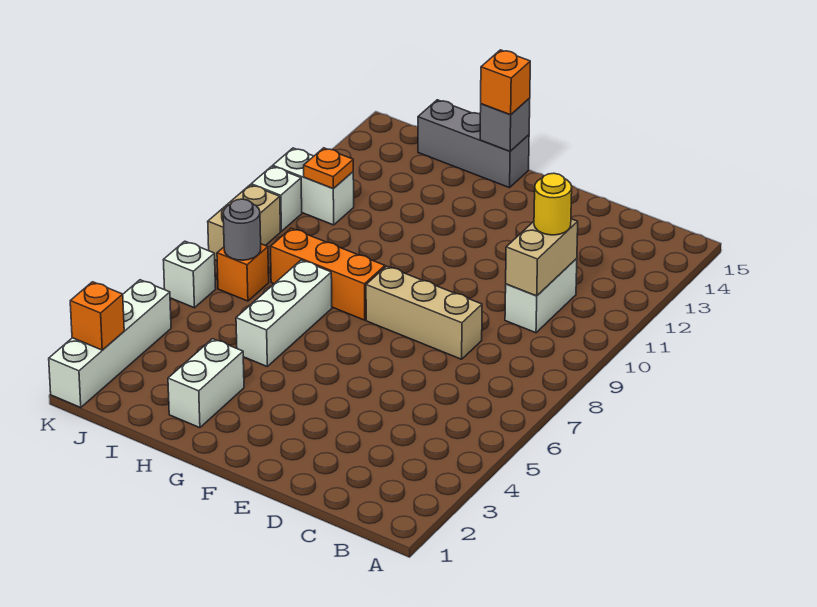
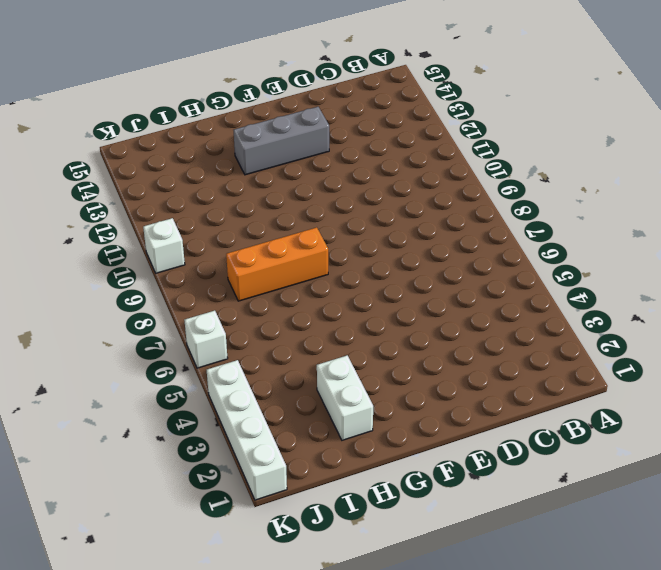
grey 1x3 brick [234,107,329,175] -> grey 1x3 brick moved to [418,100,529,188]
none -> white 1x2 brick [505,258,577,333]
none -> tan 1x3 brick [366,266,482,359]
none -> white 1x3 brick [236,260,332,366]

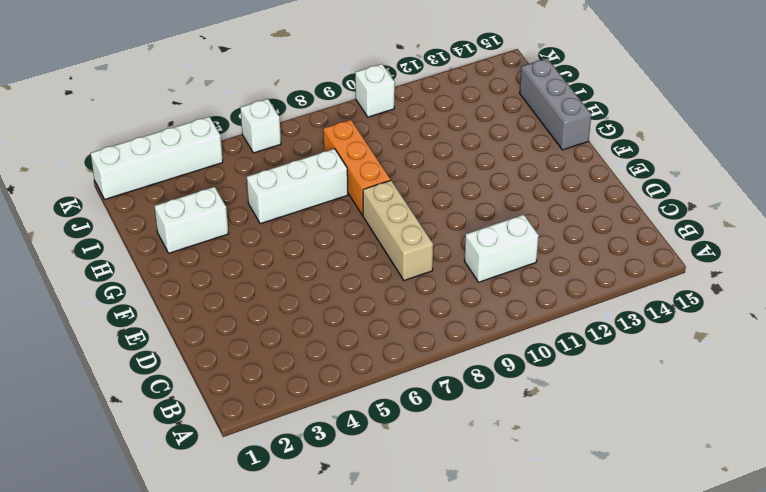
none -> orange 1x1 brick [217,244,269,301]
none -> white 1x2 brick [273,148,354,225]
none -> tan 1x2 brick [208,185,280,260]

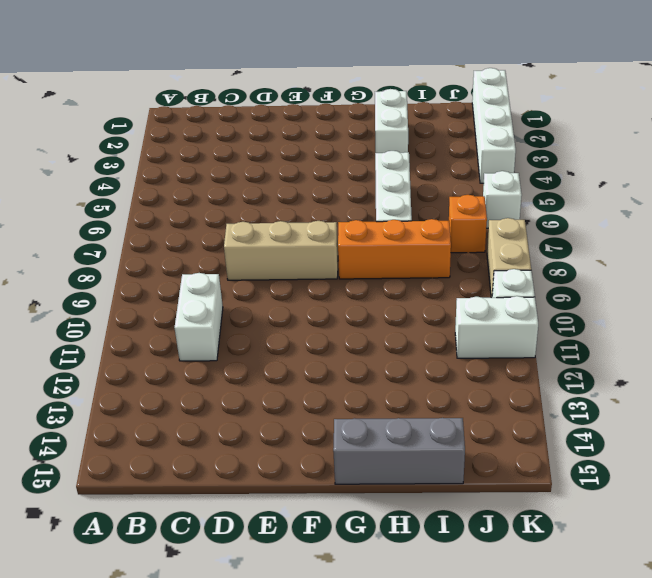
none -> tan 1x2 brick [506,219,578,296]
none -> grey 1x1 brick [480,98,530,151]
none -> grey 1x1 round brick [223,199,261,260]

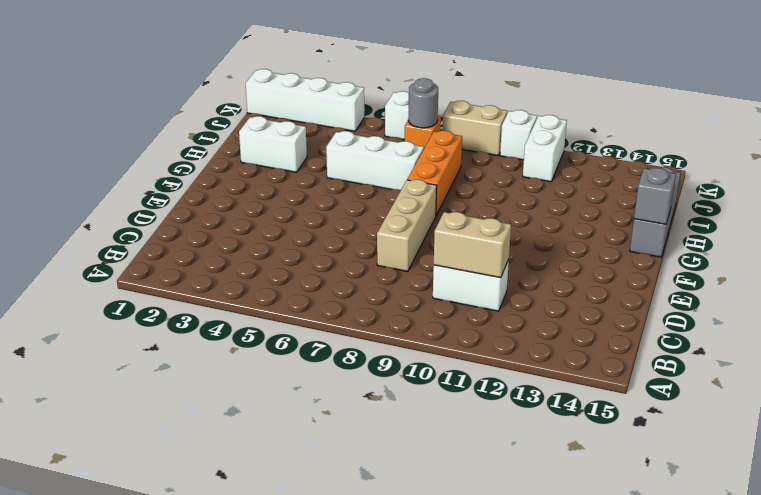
none -> orange 1x1 plate [304,148,353,189]
none -> orange 1x1 brick [70,282,124,350]
none -> yellow 1x1 round brick [534,173,572,235]

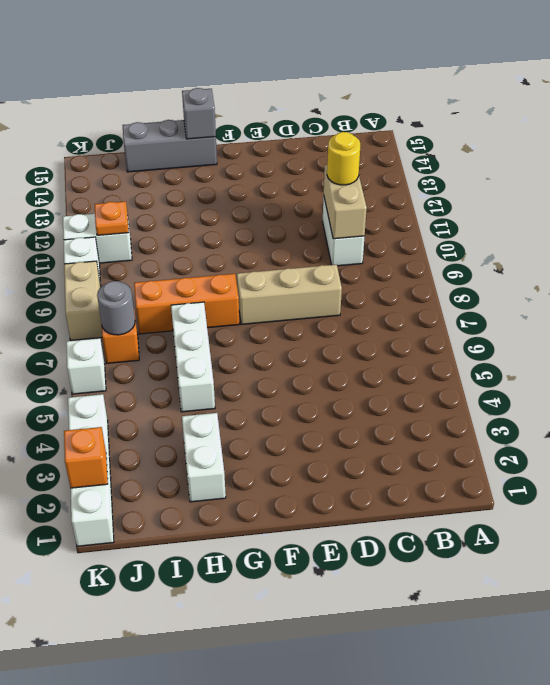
none -> orange 1x1 brick [481,50,530,115]

